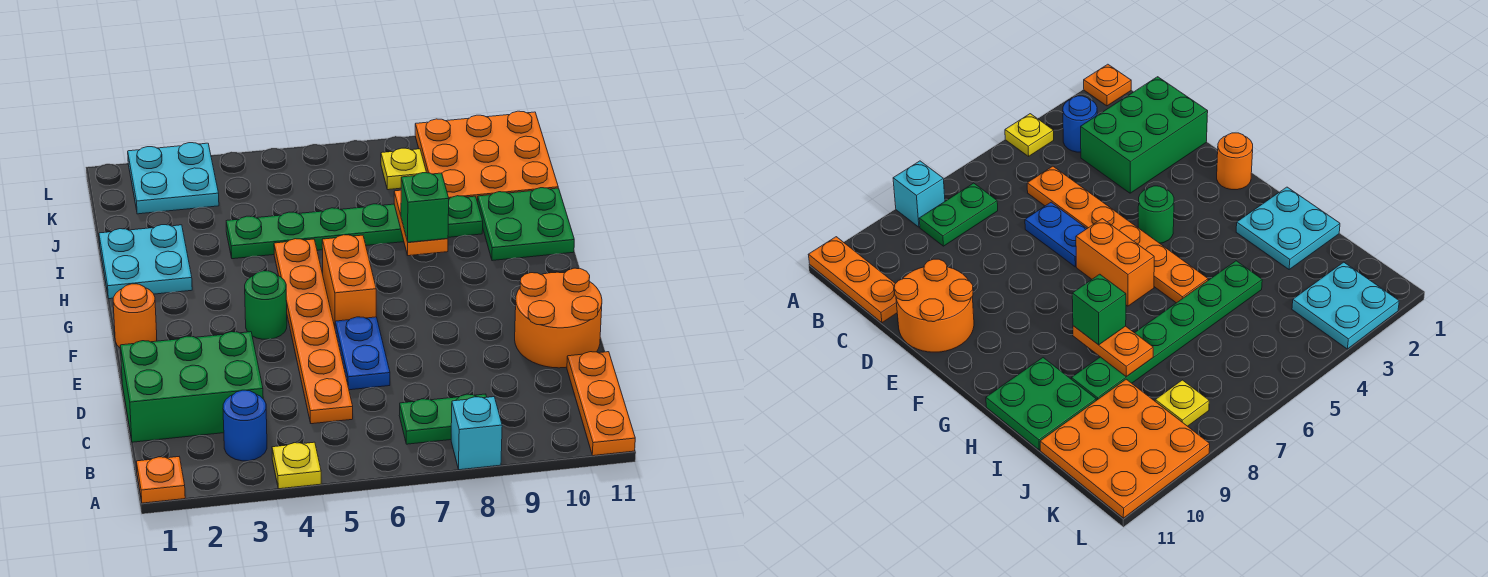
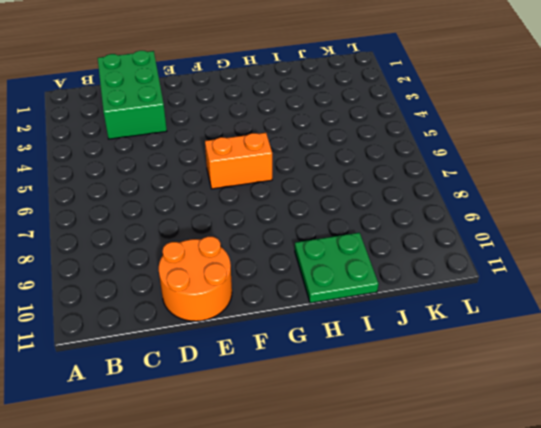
none -> orange 1x1 plate [136,457,185,503]
none -> yellow 1x1 plate [272,442,321,489]
none -> cyan 1x1 brick [451,397,502,470]

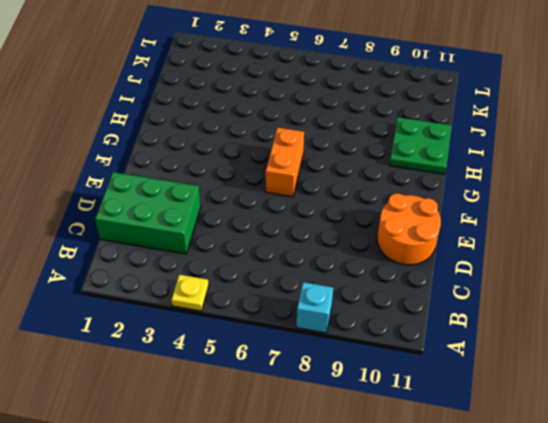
none -> orange 1x1 plate [136,457,185,503]
none -> orange 1x3 plate [567,352,635,456]
none -> blue 1x1 round brick [223,390,267,461]

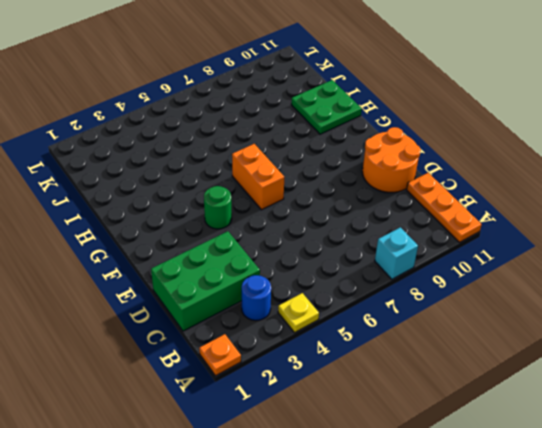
none -> green 1x2 plate [399,394,487,444]
none -> orange 1x6 plate [274,239,353,424]
none -> blue 1x2 plate [335,317,390,390]

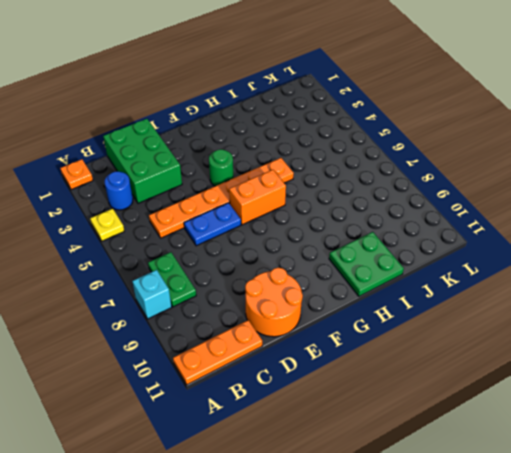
none -> orange 1x1 round brick [113,284,157,349]
none -> cyan 2x2 plate [99,225,192,299]
none -> green 1x6 plate [226,196,483,259]

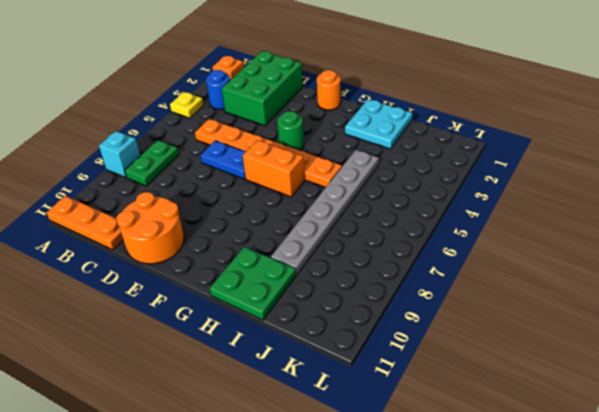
grey 1x6 plate [271,150,379,275] -> green 1x6 plate [226,196,483,259]
none -> orange 3x3 plate [415,111,558,202]
none -> cyan 2x2 plate [128,143,219,214]
none -> yellow 1x1 plate [381,148,427,190]

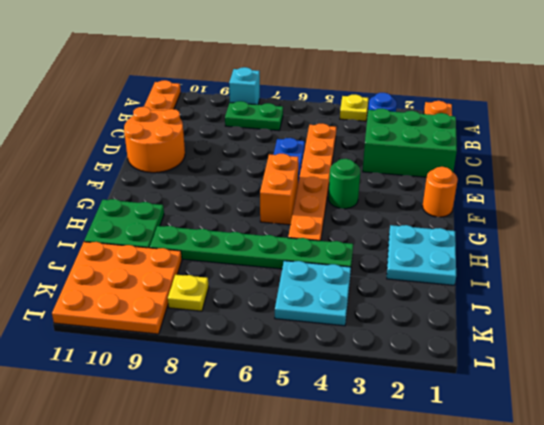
cyan 2x2 plate [275,261,351,326] -> cyan 2x2 plate moved to [128,143,219,214]
none -> orange 1x2 plate [394,190,448,256]
none -> green 1x1 brick [401,173,449,242]

